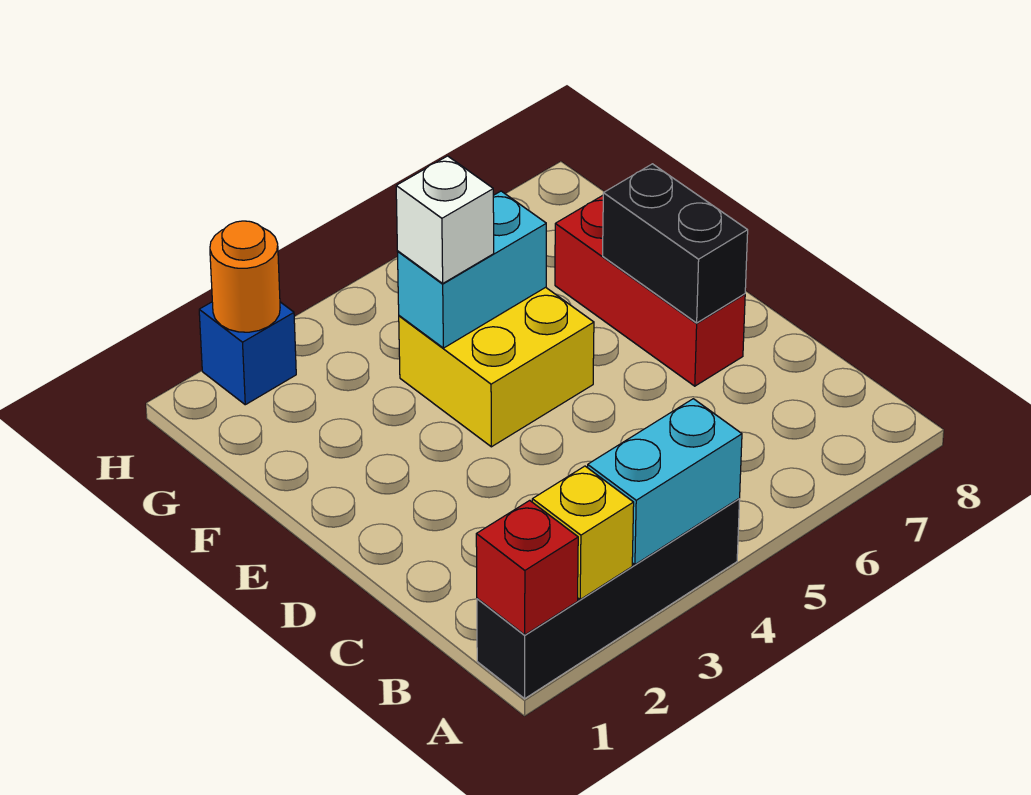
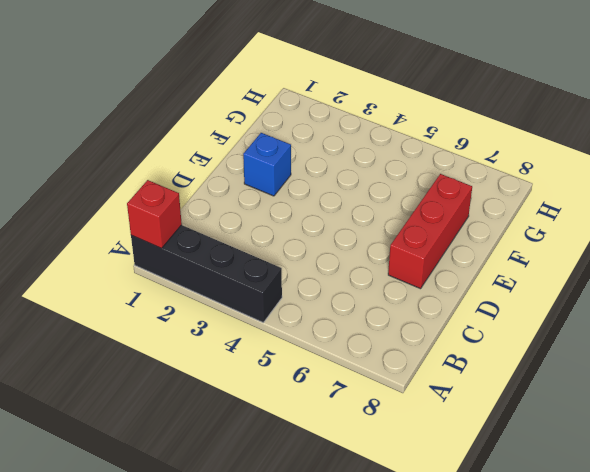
blue 1x1 brick [243,133,291,196] -> blue 1x1 brick moved to [199,302,296,405]
none -> yellow 2x2 brick [399,287,594,447]
none -> yellow 1x1 brick [532,466,634,599]

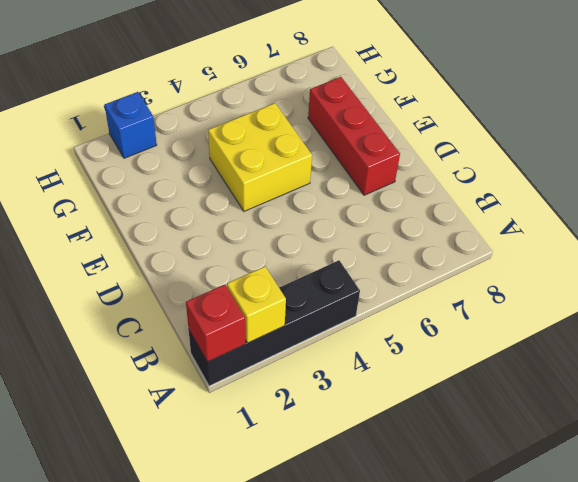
none -> cyan 1x2 brick [588,399,742,565]
none -> black 1x2 brick [603,164,748,323]

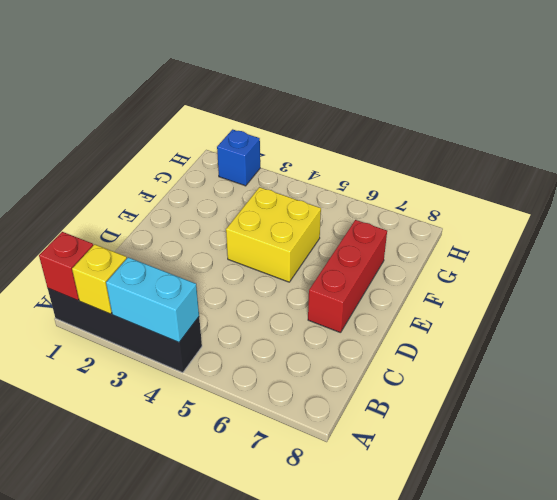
none -> black 1x2 brick [603,164,748,323]
none -> cyan 1x2 brick [398,191,546,348]

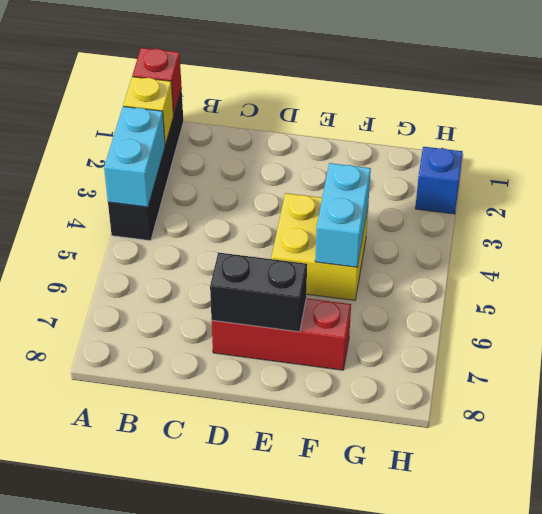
none -> orange 1x1 round brick [210,221,280,332]
none -> white 1x1 brick [396,156,494,283]

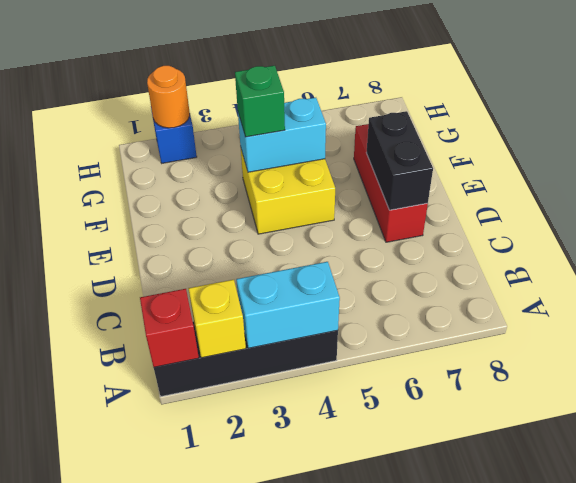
green 1x1 brick [235,66,285,137] -> white 1x1 brick [396,156,494,283]

